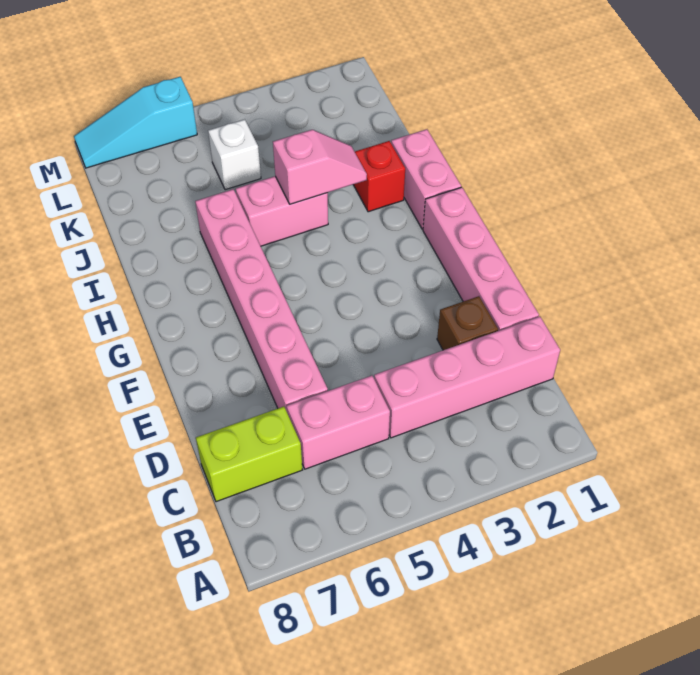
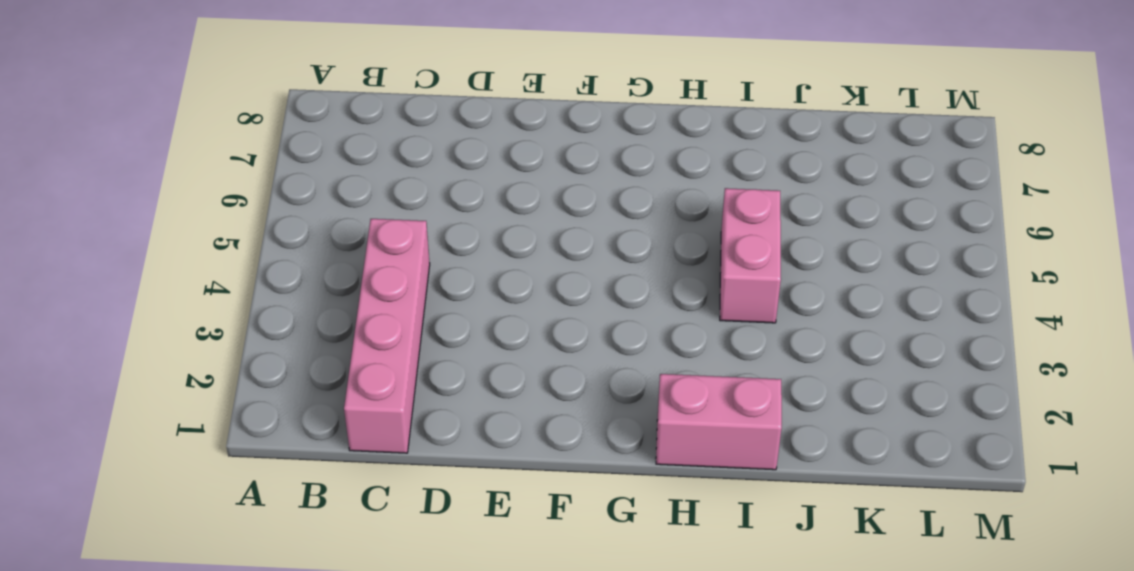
none -> pink 1x2 brick [286,375,390,469]
none -> lime 1x2 brick [196,407,302,502]
none -> pink 1x4 brick [423,187,539,331]

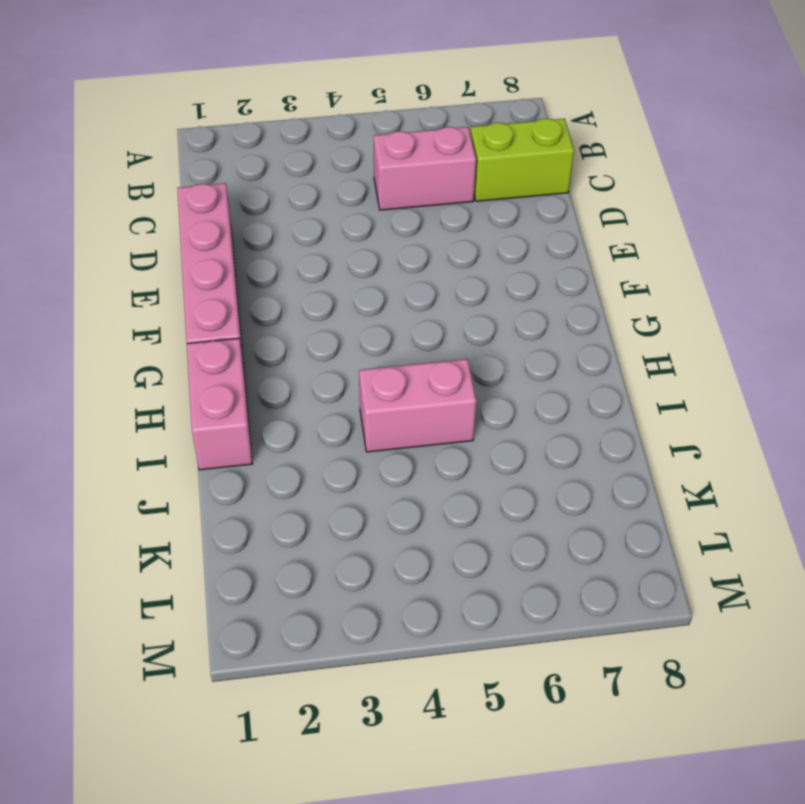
none -> pink 1x4 brick [374,316,560,438]
none -> brown 1x1 brick [437,296,498,350]
none -> pink 1x6 brick [195,189,328,411]

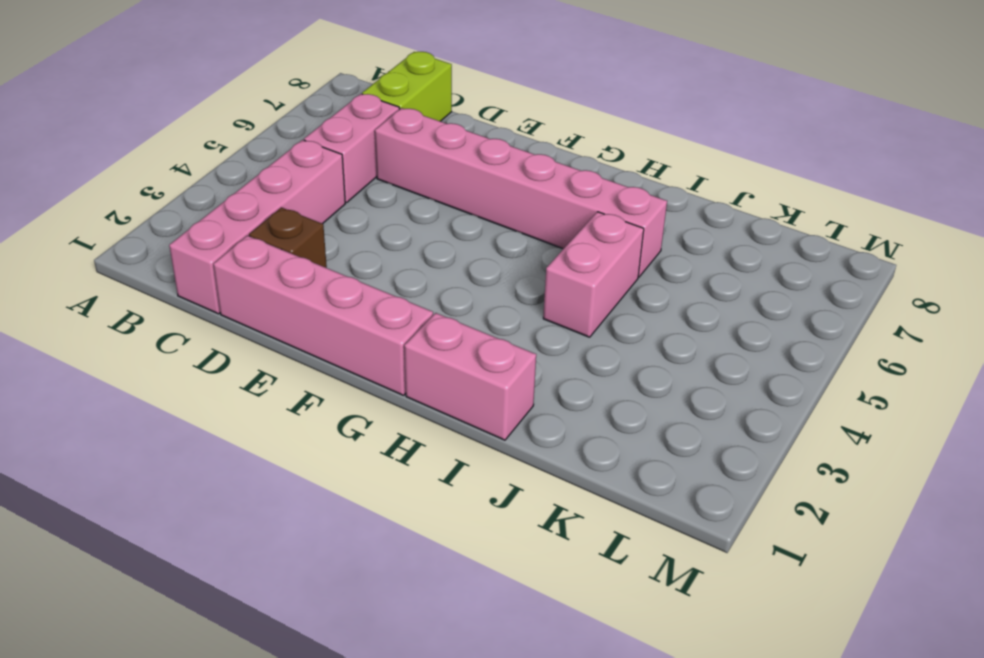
none -> red 1x1 brick [353,141,405,212]
none -> white 1x1 brick [208,119,261,190]
none -> cyan 1x3 slope [74,77,197,168]

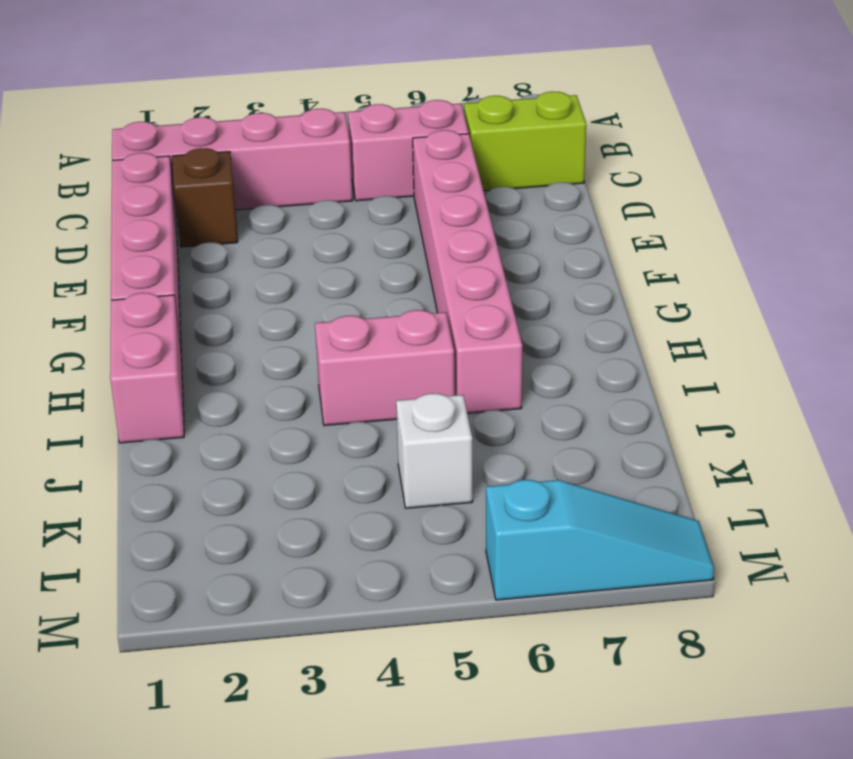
none -> red 1x1 brick [353,141,405,212]
none -> pink 1x2 slope [273,130,367,204]

